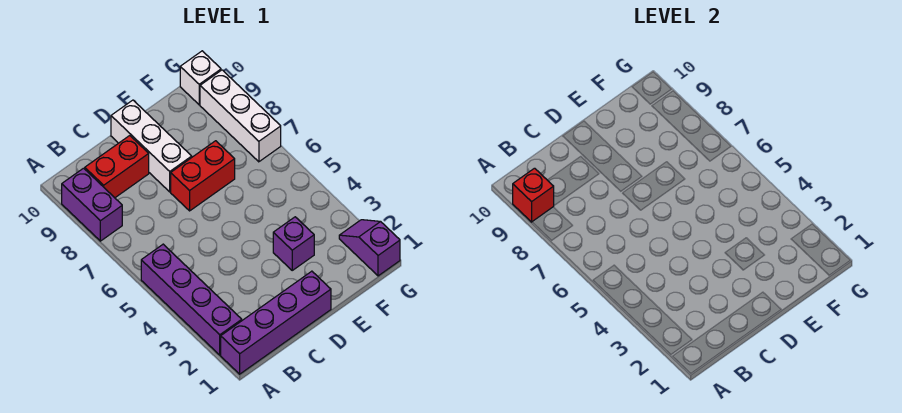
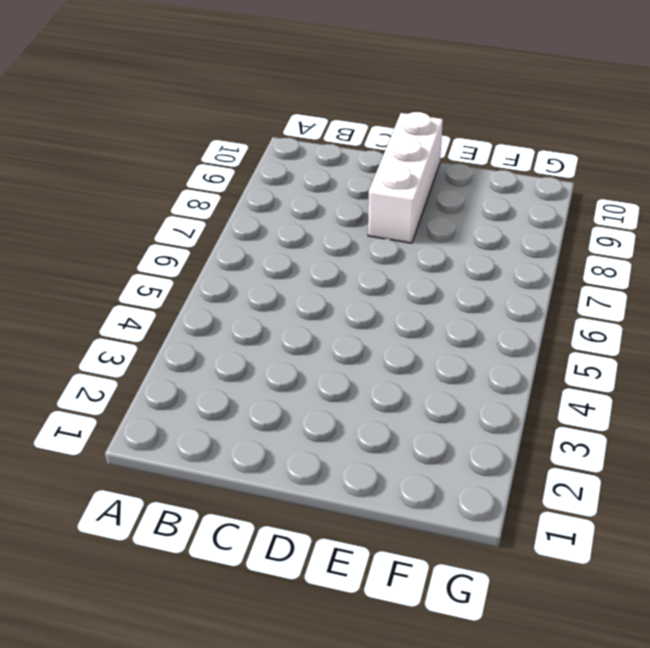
none -> purple 1x4 brick [221,271,331,374]
none -> purple 1x4 brick [141,244,242,355]

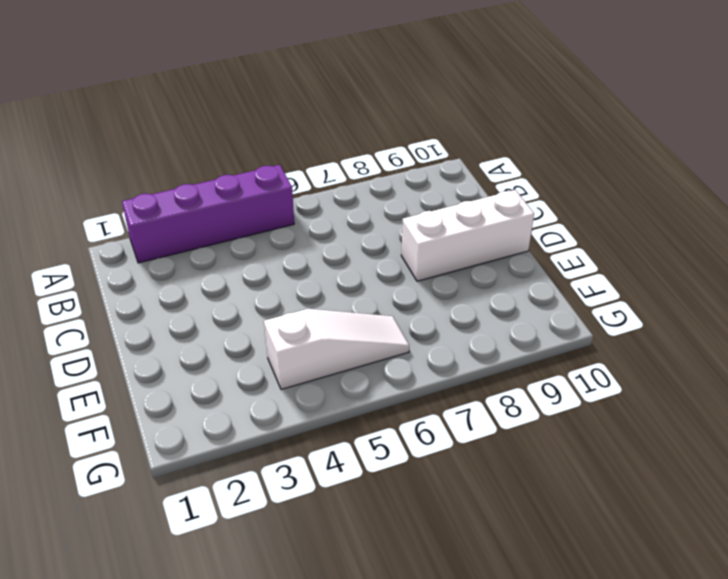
white 1x3 slope [264,309,409,389] -> none
none -> purple 1x4 brick [221,271,331,374]
none -> purple 1x2 brick [62,168,122,241]

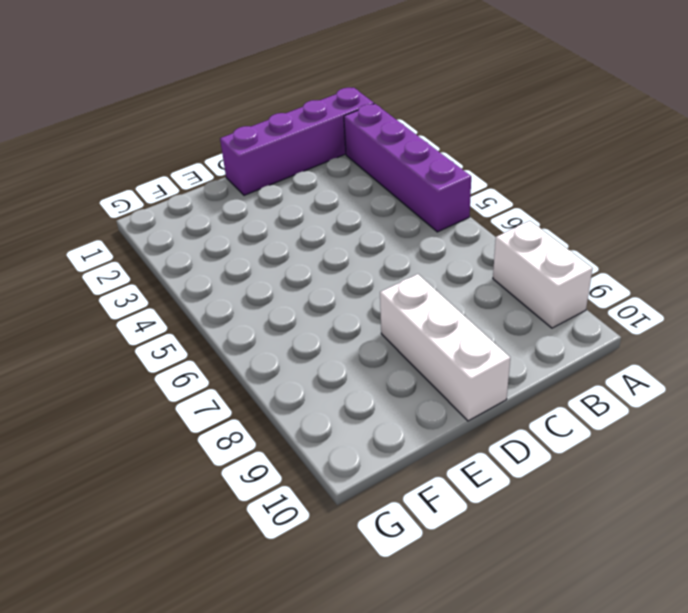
white 1x2 brick [493,221,593,328] -> purple 1x2 brick [62,168,122,241]
none -> red 1x2 brick [85,136,149,198]
none -> red 1x2 brick [171,141,235,211]

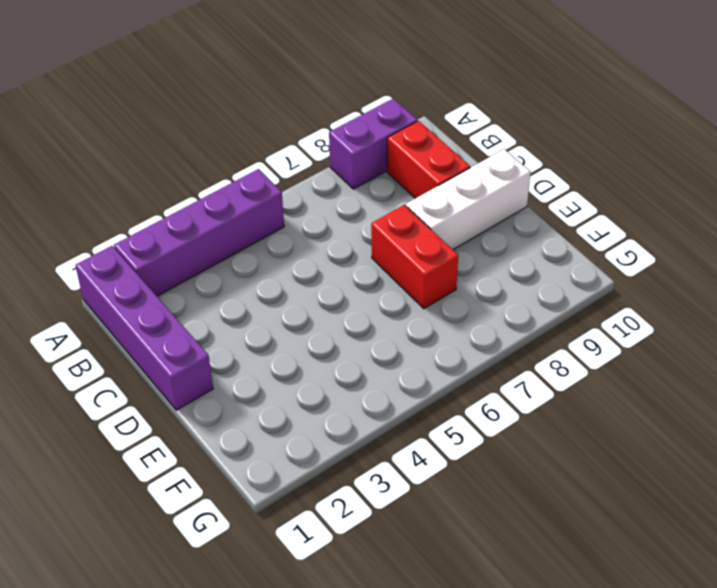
none -> purple 1x1 brick [273,217,314,270]
none -> purple 1x2 slope [339,220,400,276]

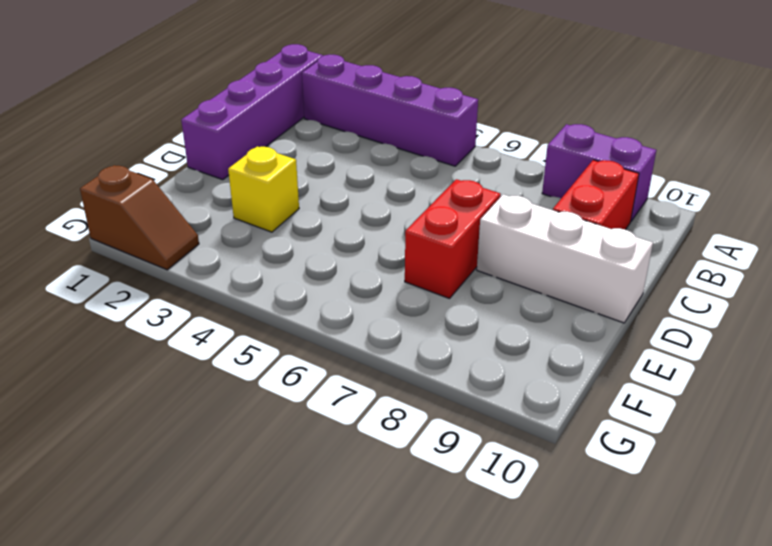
yellow 1x1 brick [228,146,299,232] -> purple 1x1 brick [273,217,314,270]
brown 1x2 slope [80,165,199,270] -> purple 1x2 slope [339,220,400,276]
none -> white 1x3 brick [200,70,281,162]
none -> white 1x1 brick [180,51,221,105]

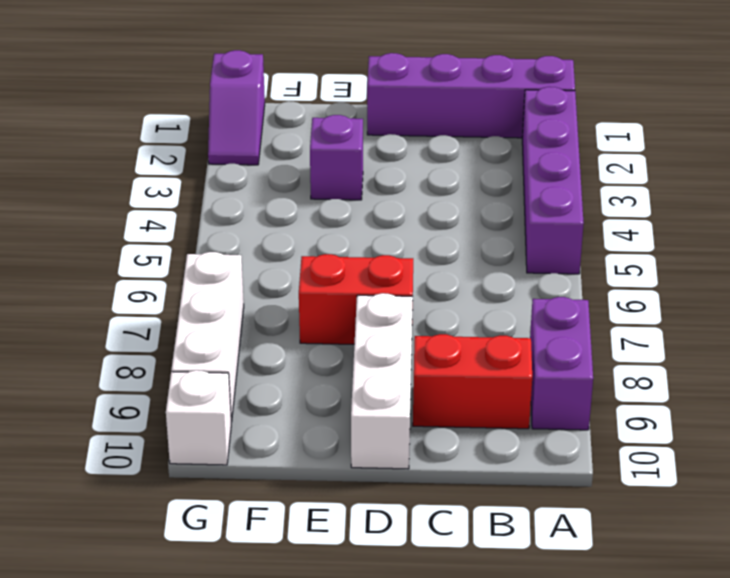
none -> red 1x1 brick [513,168,554,222]

